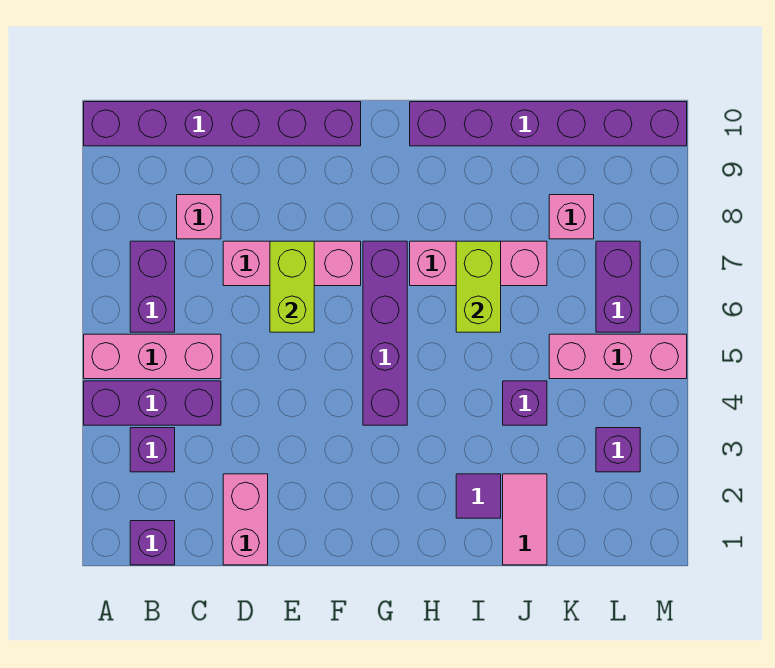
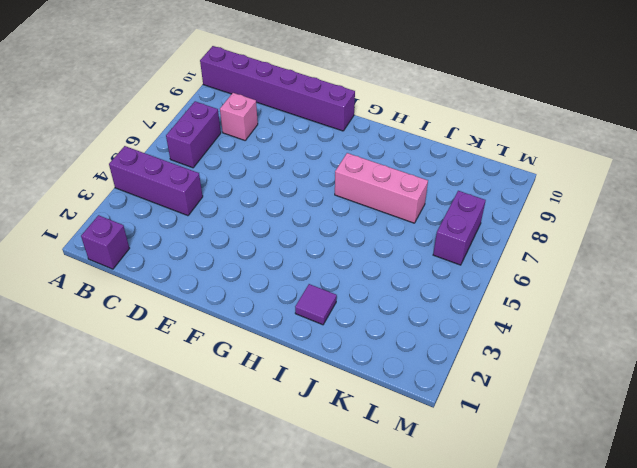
none -> pink 1x3 brick [84,334,221,379]
none -> purple 1x1 brick [130,428,175,472]
none -> pink 1x2 brick [223,474,268,565]

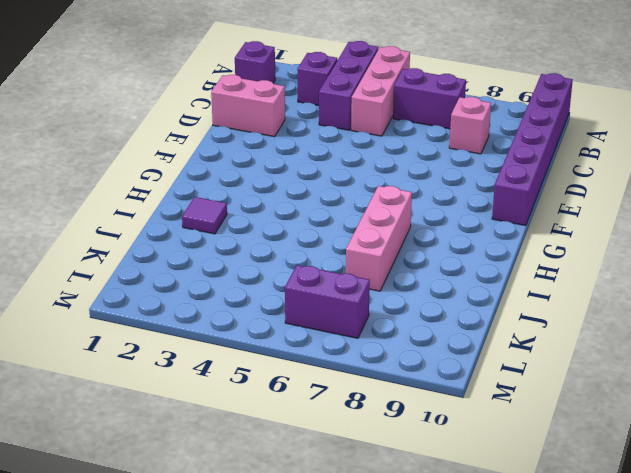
none -> pink 1x3 brick [223,241,361,286]
none -> purple 1x4 brick [363,241,407,425]
none -> purple 1x6 brick [410,102,687,146]

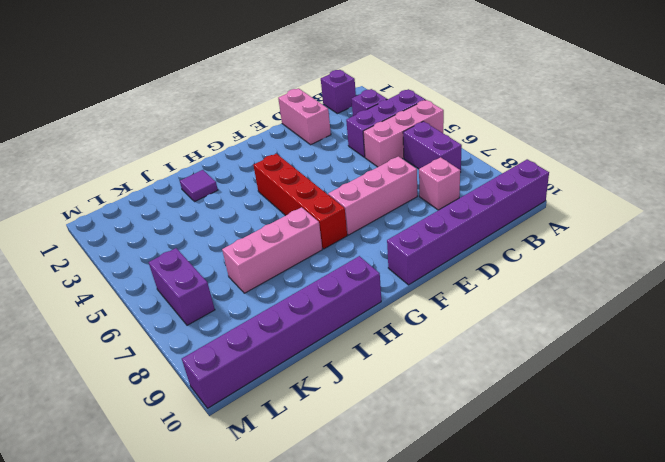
red 1x4 brick [253,154,347,249] -> purple 1x4 brick [363,241,407,425]
none -> pink 1x2 tile [503,474,547,565]
none -> purple 1x1 brick [503,381,547,425]
none -> pink 1x3 brick [549,334,687,379]

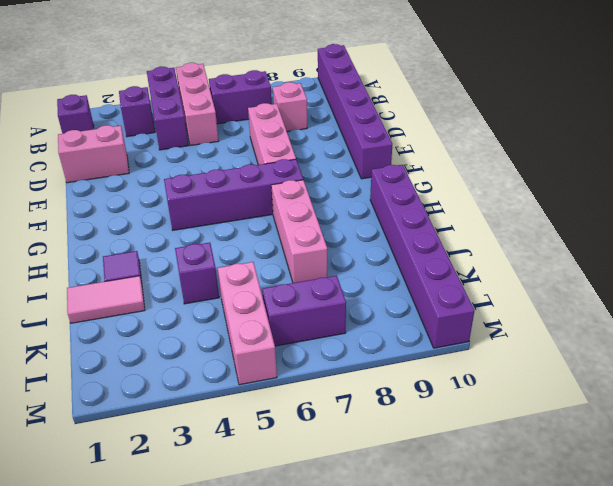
none -> pink 1x1 brick [549,195,594,239]
none -> purple 1x1 brick [596,428,640,472]
none -> lime 1x2 brick [270,241,314,332]

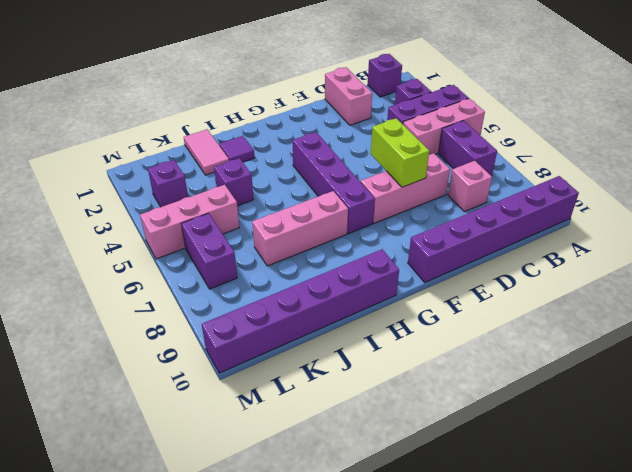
none -> pink 1x1 brick [549,195,594,239]
none -> lime 1x2 brick [456,241,501,332]

